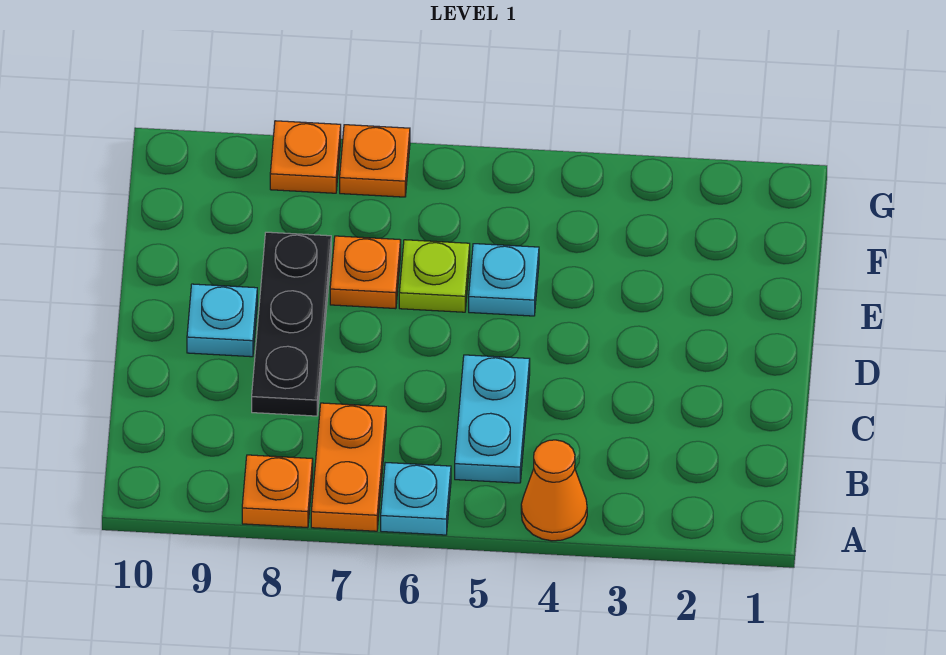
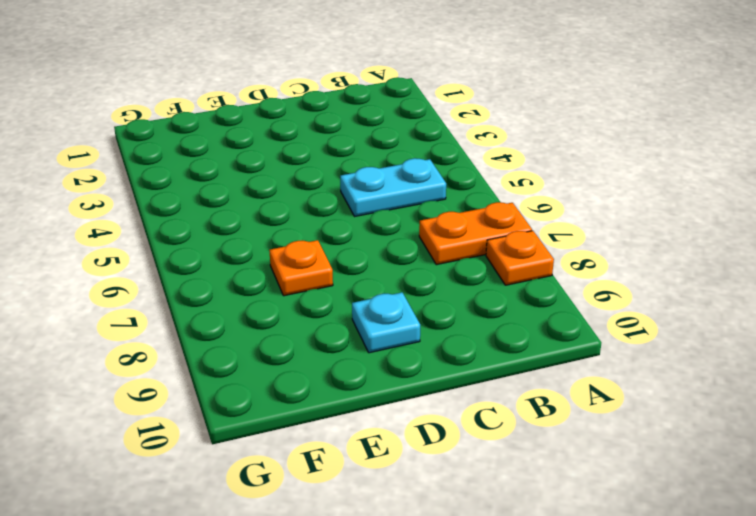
none -> orange 1x1 cone [521,440,587,541]
none -> cyan 1x1 plate [381,463,451,535]
none -> black 1x3 plate [252,232,331,416]

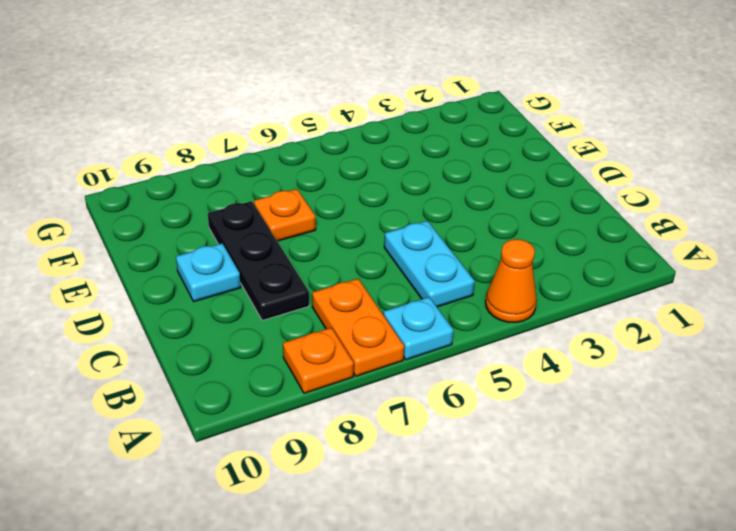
none -> cyan 1x1 plate [469,244,539,316]
none -> lime 1x1 plate [399,240,470,312]
none -> orange 1x1 plate [340,125,410,197]

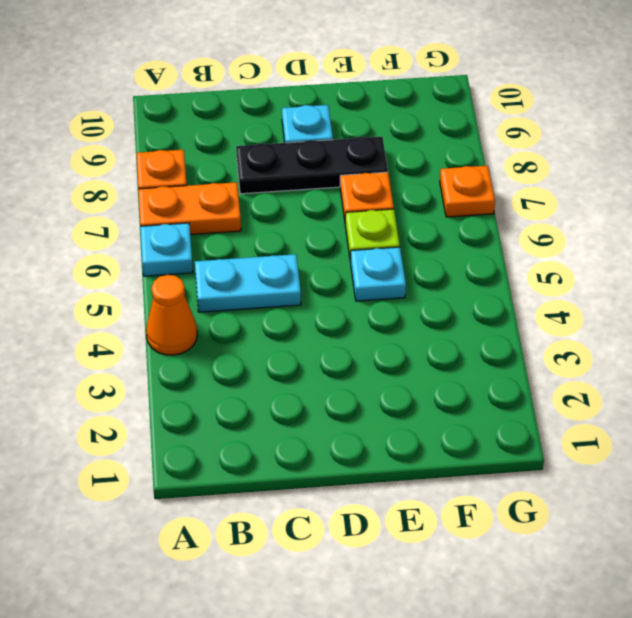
none -> orange 1x1 plate [270,121,341,193]

